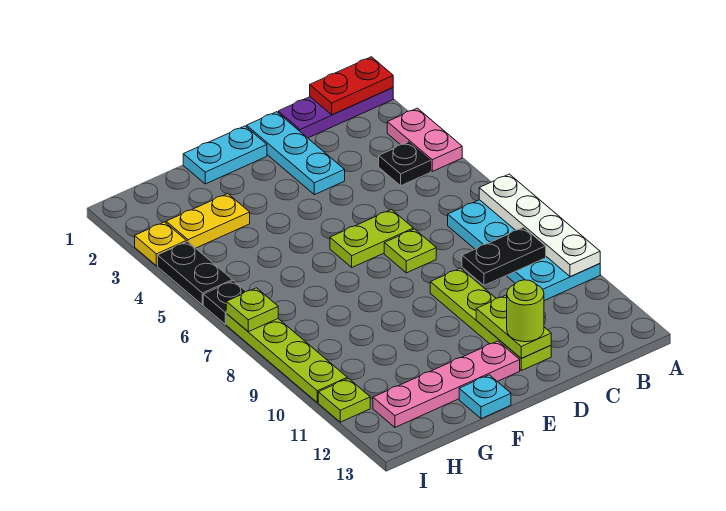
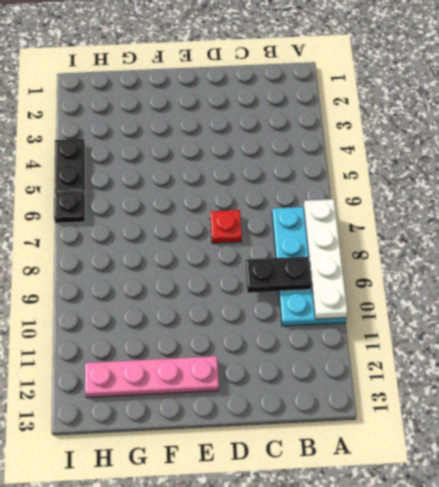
red 1x1 plate [210,210,242,243] -> lime 1x1 plate [384,229,436,273]
none -> purple 1x3 plate [278,88,393,138]
none -> pink 1x2 plate [387,108,462,171]
none -> black 1x1 plate [379,142,431,186]

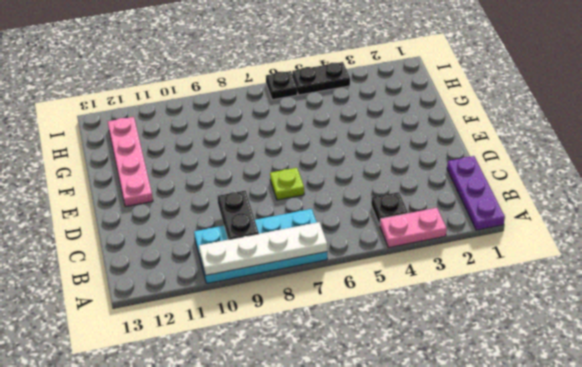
none -> cyan 1x3 plate [247,112,345,195]
none -> lime 1x2 plate [330,210,413,267]
none -> lime 1x4 plate [430,268,551,371]

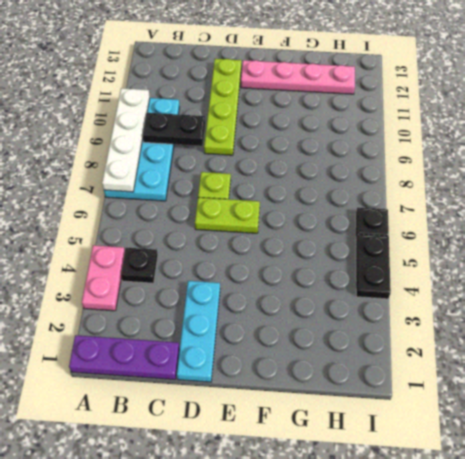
none -> cyan 1x2 plate [183,126,267,184]
none -> cyan 1x1 plate [459,375,511,419]
none -> yellow 1x2 plate [166,194,250,248]

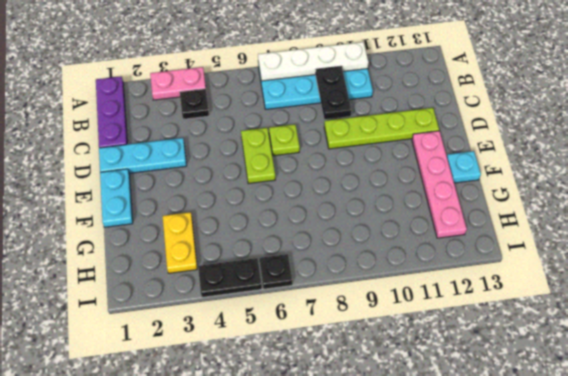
none -> yellow 1x1 plate [135,222,186,266]
none -> lime 1x4 plate [226,314,347,403]
none -> lime 1x1 plate [318,378,370,422]

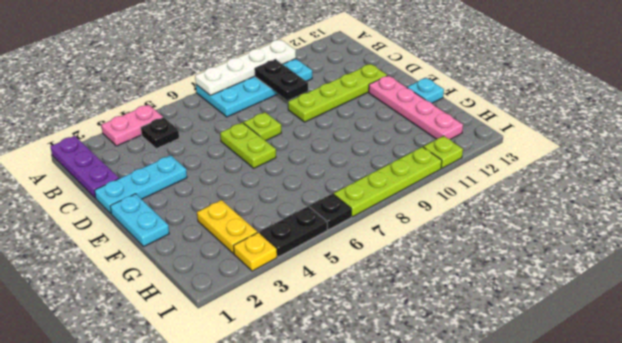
none -> red 1x2 plate [310,57,393,115]
none -> lime 1x2 plate [476,295,551,358]
none -> lime 1x1 plate [226,288,278,332]

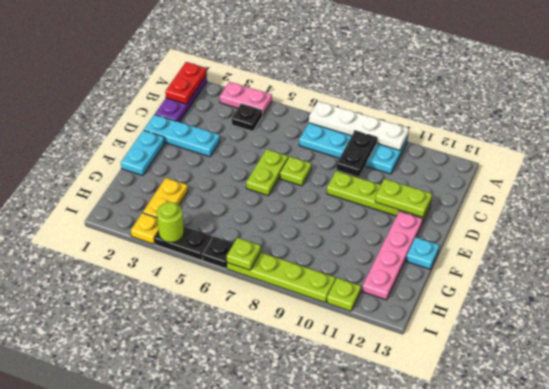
lime 1x1 round brick [157,202,184,242] -> lime 1x1 round brick moved to [507,280,544,342]

